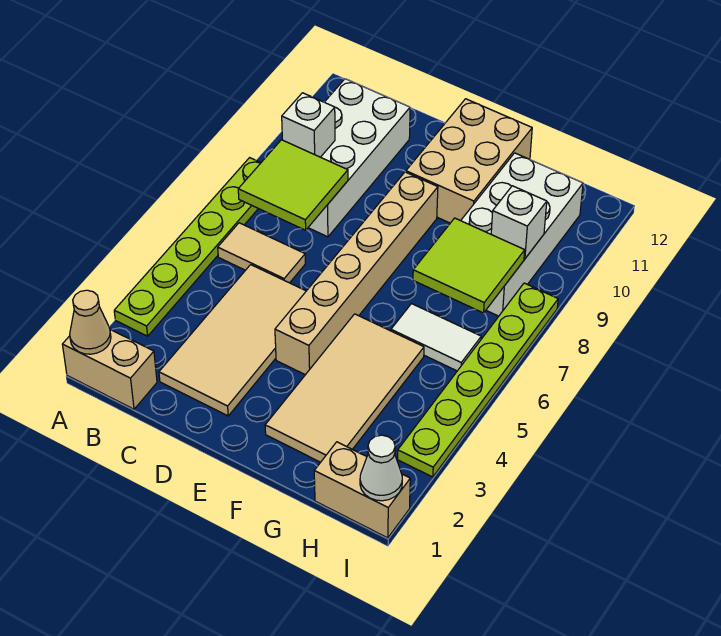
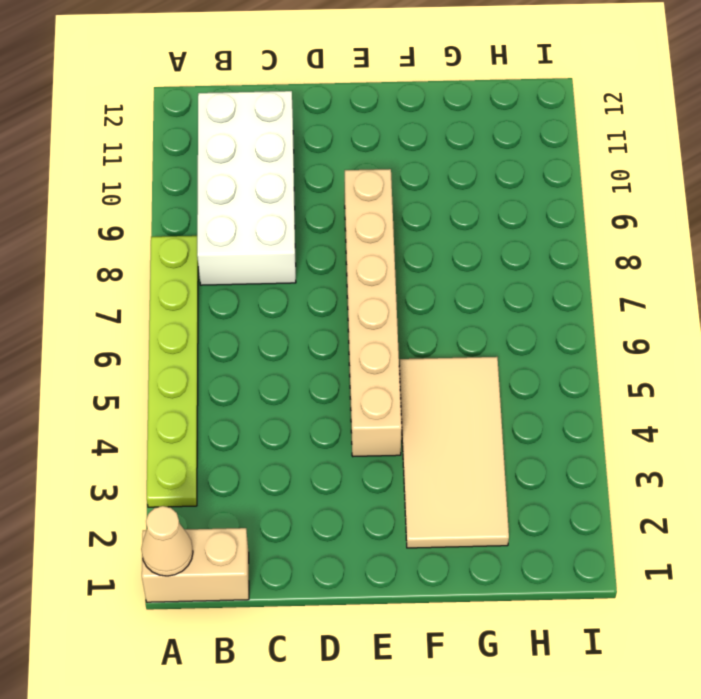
none -> tan 1x2 tile [218,223,305,283]
none -> tan 2x4 tile [159,265,306,416]
none -> tan 2x3 brick [406,99,532,223]

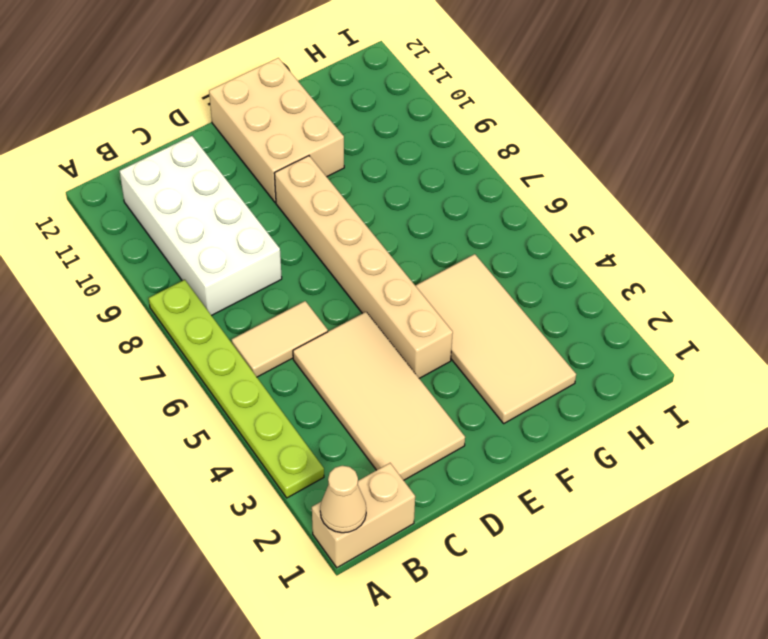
none -> white 1x2 tile [391,304,481,371]
none -> white 2x4 brick [461,153,583,316]
none -> tan 1x2 brick [314,442,410,538]

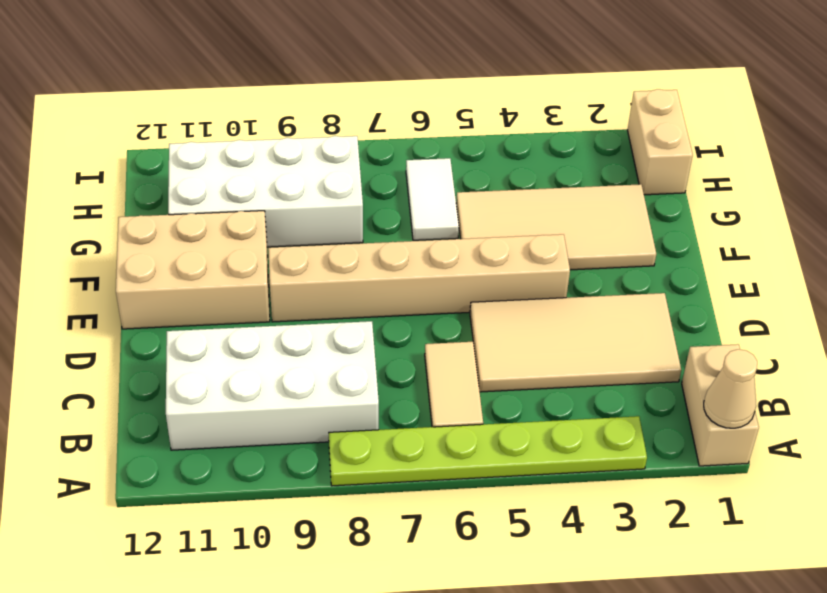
none -> lime 1x6 plate [398,283,558,477]
none -> lime 2x2 tile [238,140,348,230]
none -> white 1x1 brick [282,93,335,157]

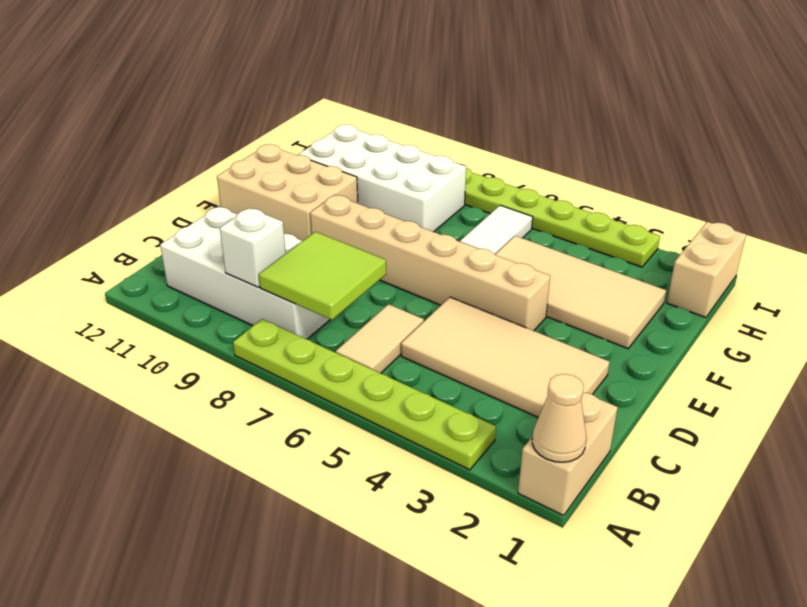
none -> lime 2x2 tile [413,218,525,313]
none -> white 1x1 brick [491,186,547,259]
none -> white 1x1 cone [360,435,402,501]

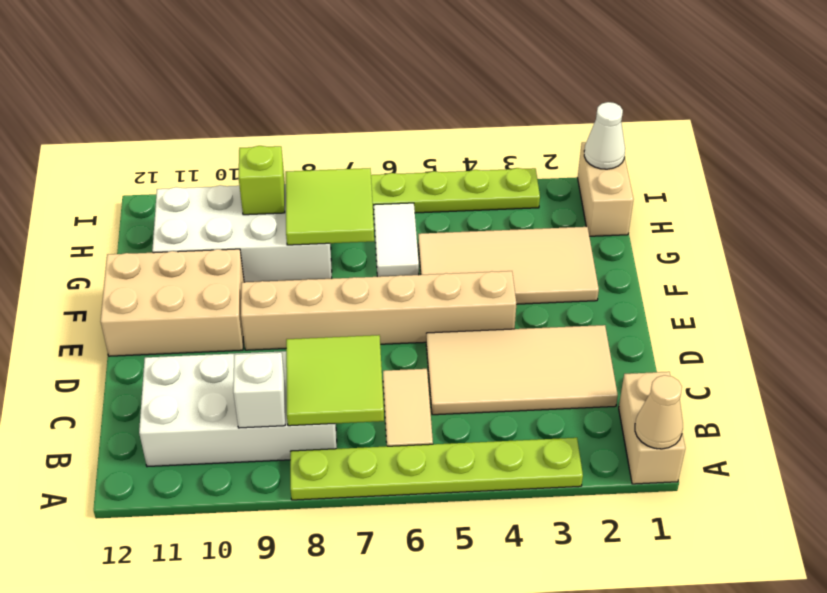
lime 1x1 brick [239,146,285,215] -> white 1x1 brick [491,186,547,259]

